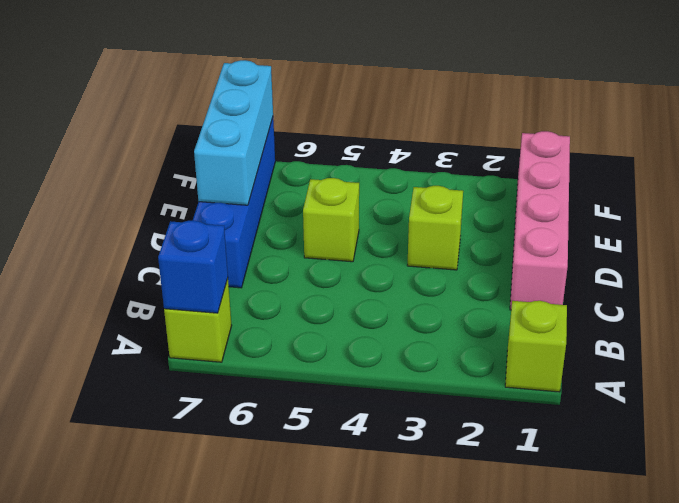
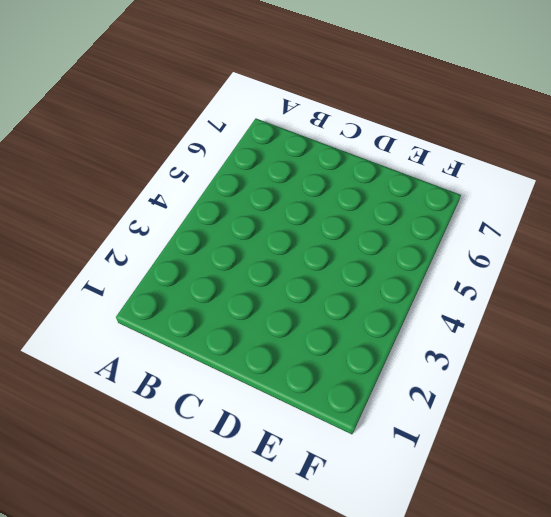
none -> lime 1x1 brick [505,301,567,392]
none -> lime 1x1 brick [164,279,232,362]

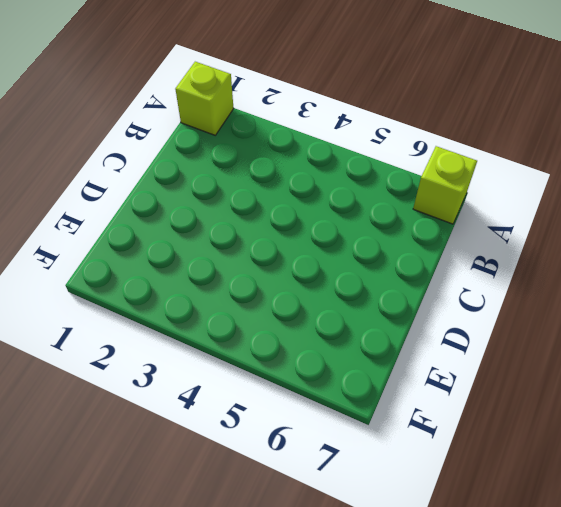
none -> pink 1x4 brick [510,131,570,310]
none -> blue 1x4 brick [193,118,275,288]

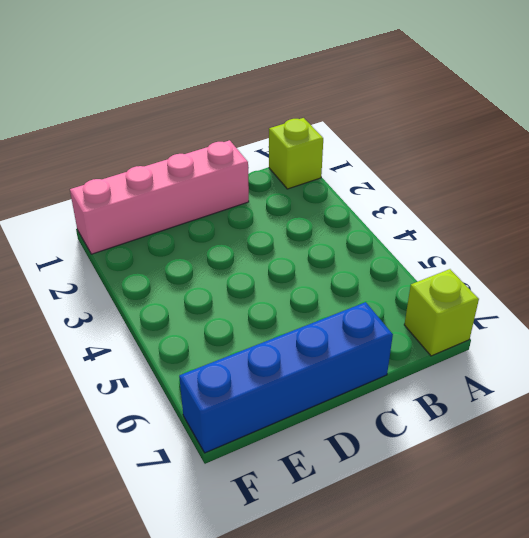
none -> lime 1x1 brick [407,186,463,270]
none -> lime 1x1 brick [303,178,359,262]

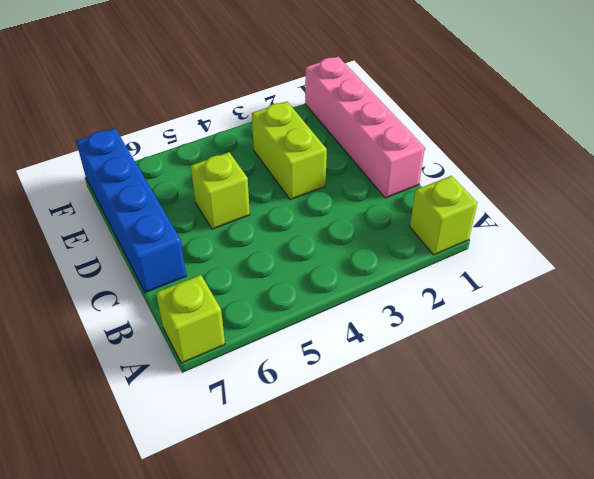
lime 1x2 brick [252,101,327,200] -> lime 1x1 brick [407,186,463,270]
none -> blue 1x1 brick [158,221,228,313]
none -> cyan 1x3 brick [194,60,273,205]

